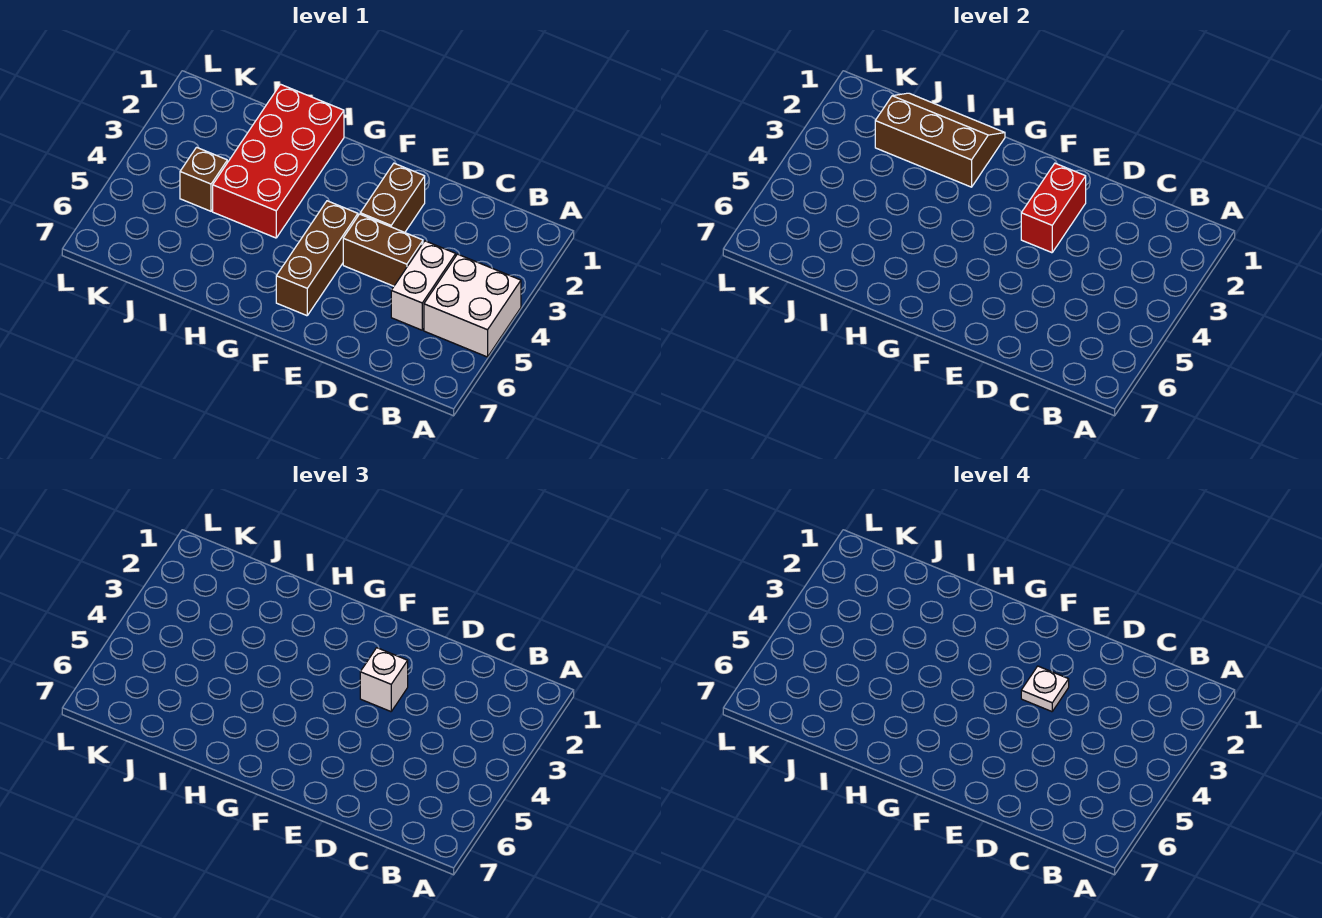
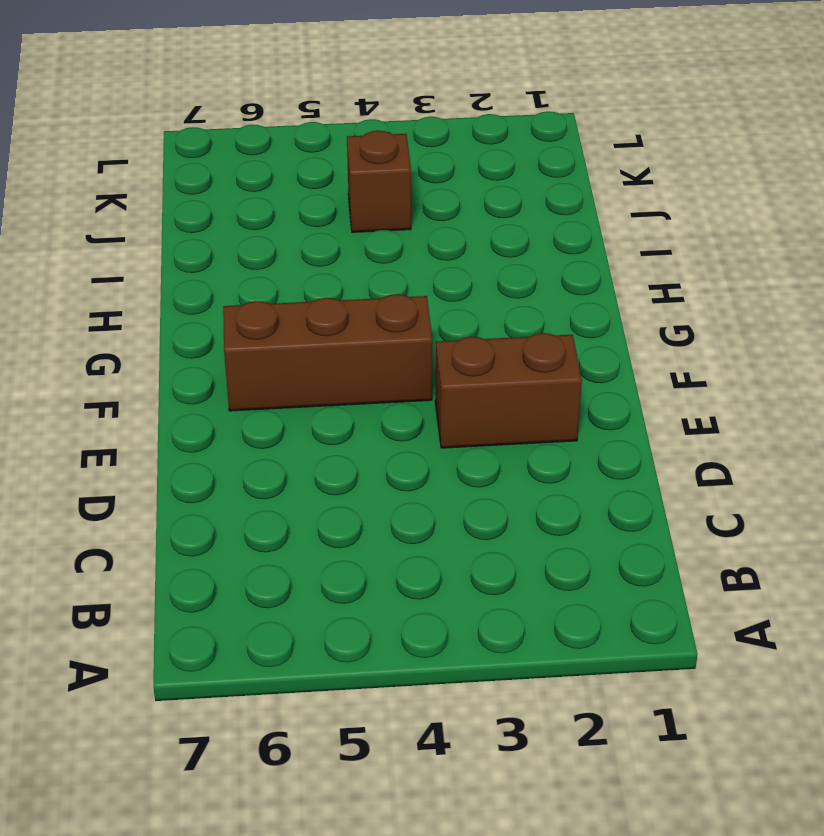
none -> white 2x2 brick [424,254,521,357]
none -> white 1x2 brick [391,241,456,330]

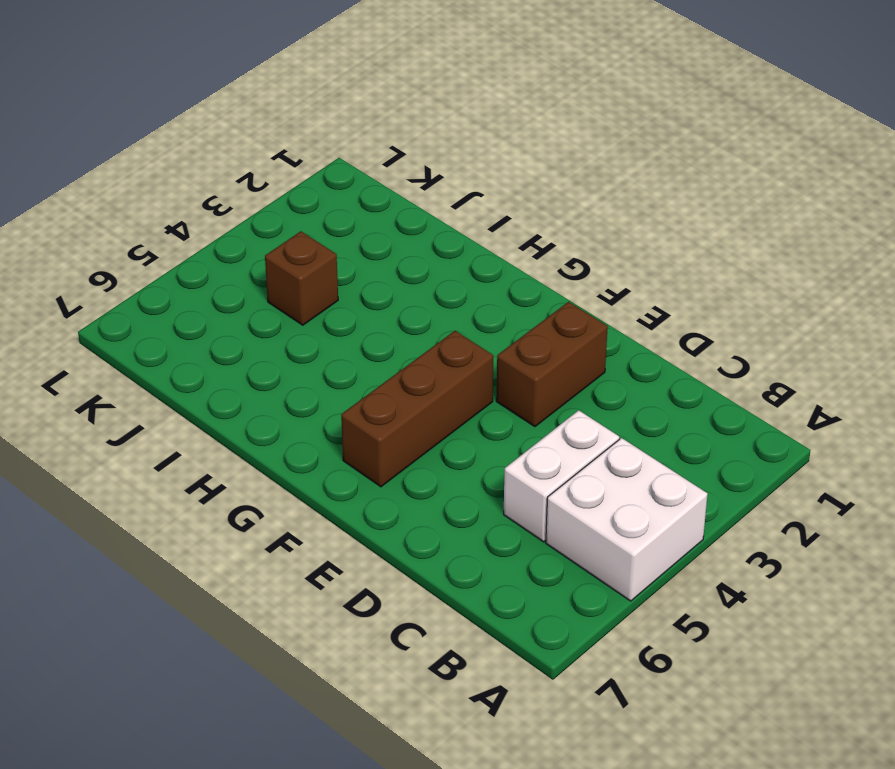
none -> brown 1x2 brick [343,214,423,286]
none -> red 2x4 brick [213,84,344,238]

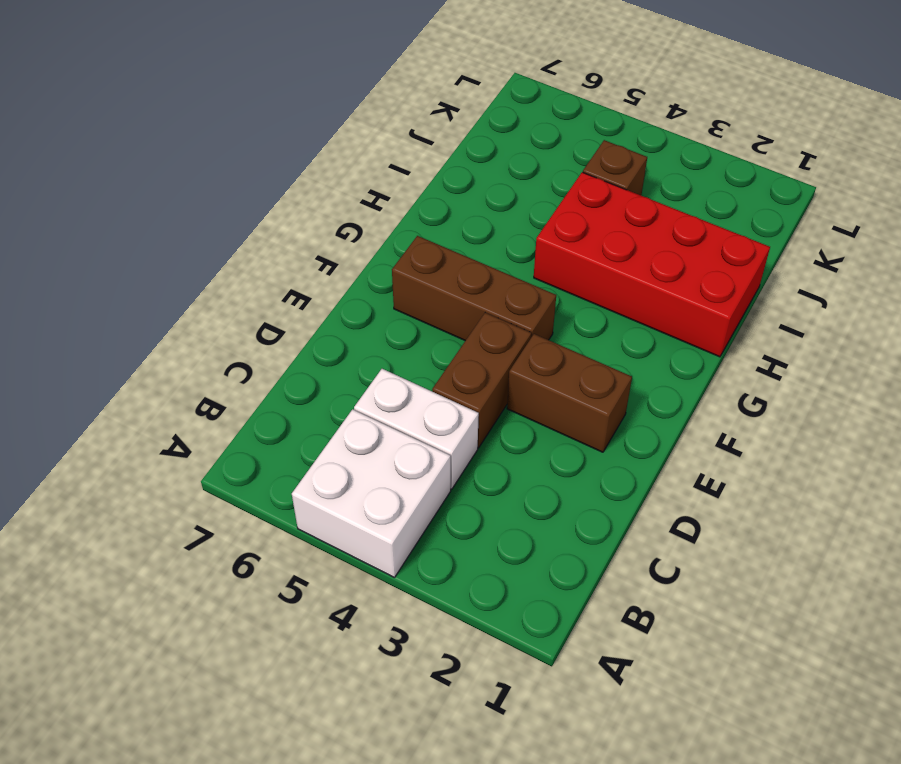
none -> red 1x2 brick [1021,163,1086,253]
none -> brown 2x3 slope [875,93,1005,187]

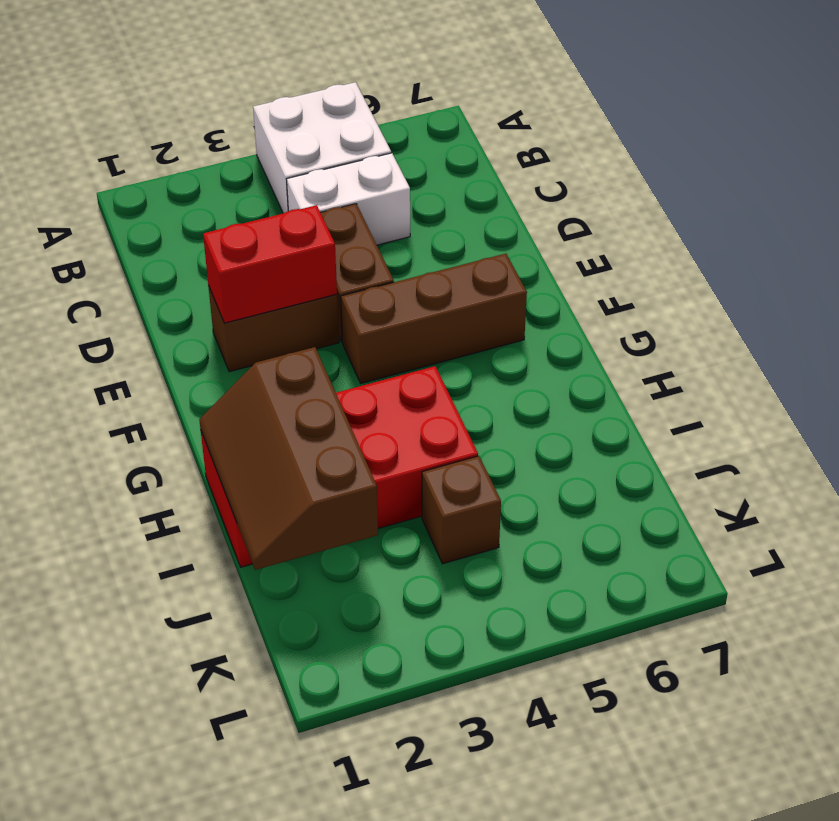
none -> white 1x1 brick [360,648,408,712]
none -> white 1x1 plate [1021,666,1069,712]

